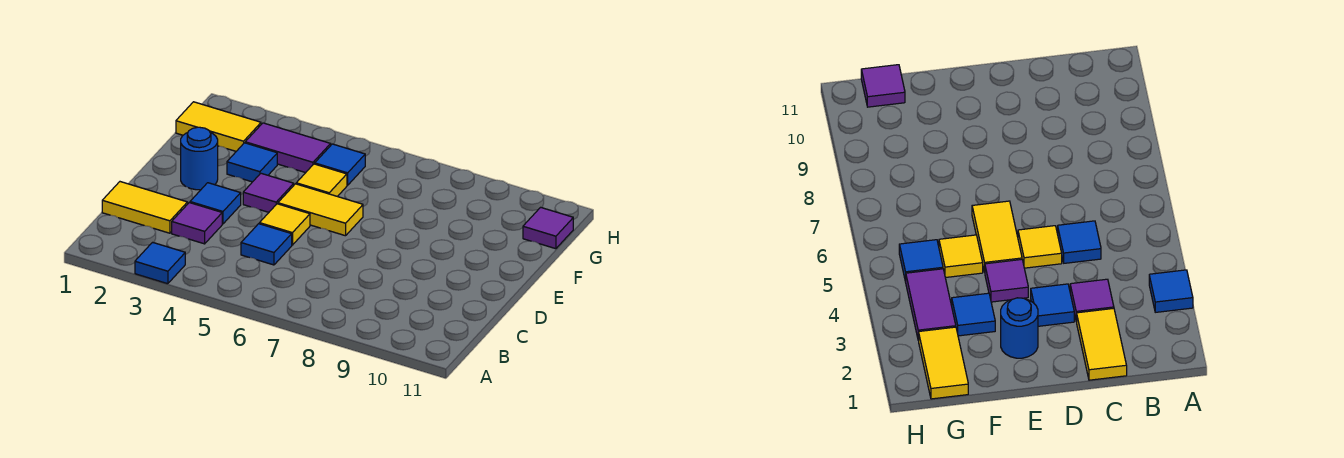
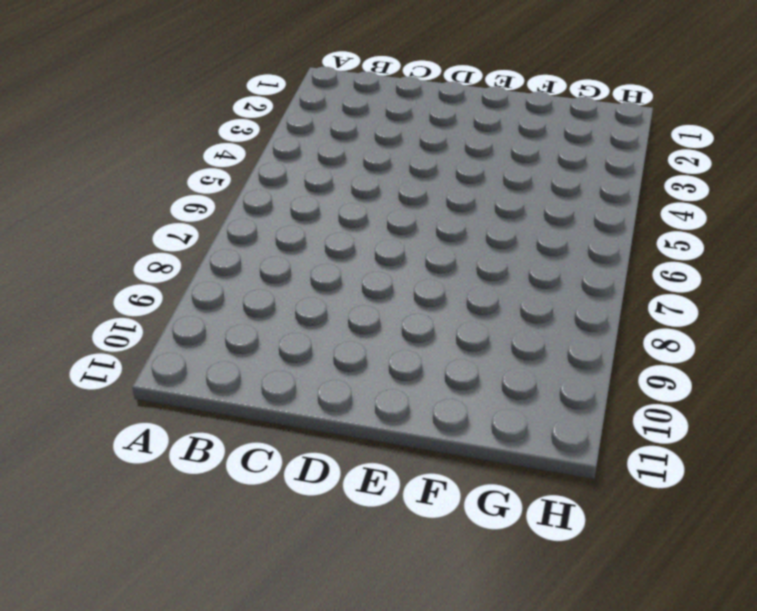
none -> blue 1x1 tile [135,242,185,284]
none -> yellow 1x2 tile [102,182,188,233]
none -> purple 1x1 tile [172,203,222,244]

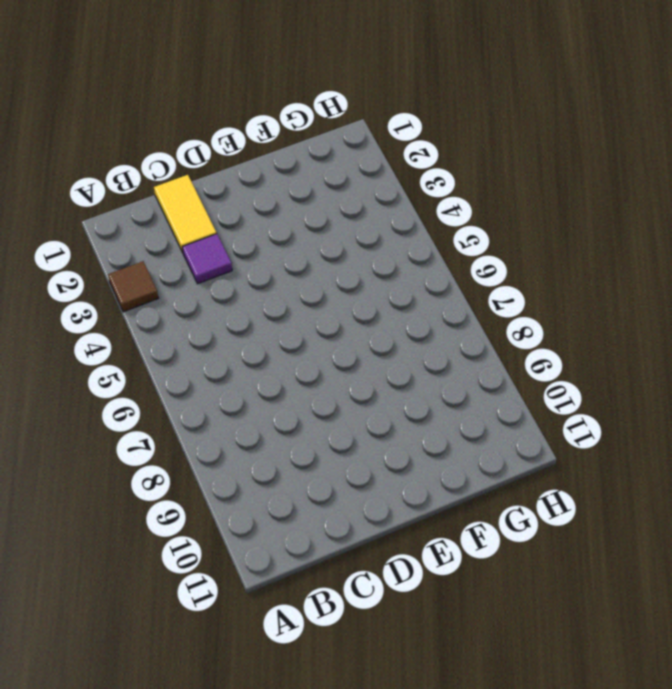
brown 1x1 tile [108,261,158,312] -> blue 1x1 tile [135,242,185,284]
none -> blue 1x1 tile [241,224,292,265]
none -> blue 1x1 tile [190,183,241,224]
none -> yellow 1x1 tile [259,204,310,245]

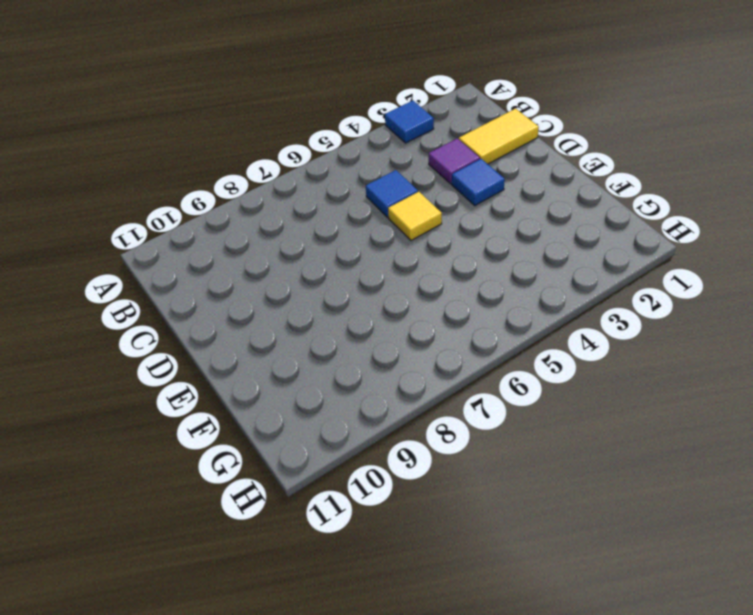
none -> blue 1x1 round brick [181,127,218,190]
none -> purple 1x1 tile [243,173,294,212]
none -> yellow 1x2 tile [278,184,363,236]

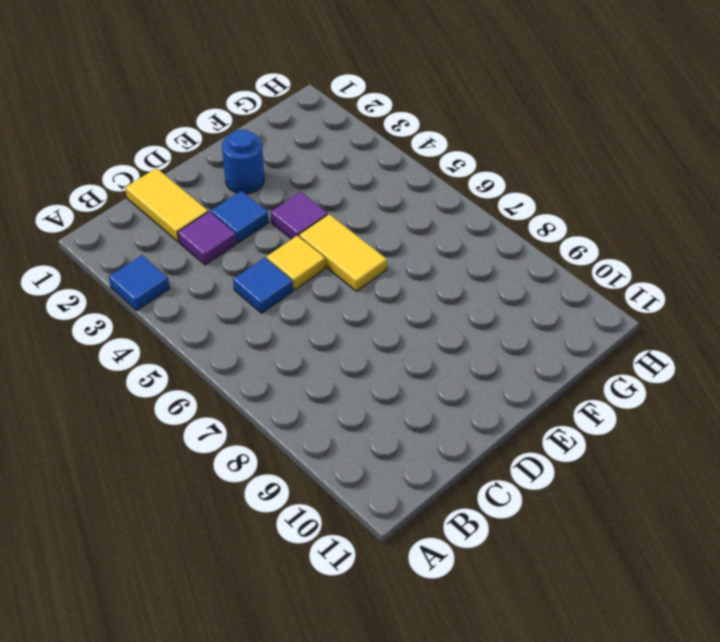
none -> blue 1x1 tile [227,143,277,182]
none -> yellow 1x1 tile [296,164,347,197]
none -> yellow 1x2 tile [176,102,261,151]

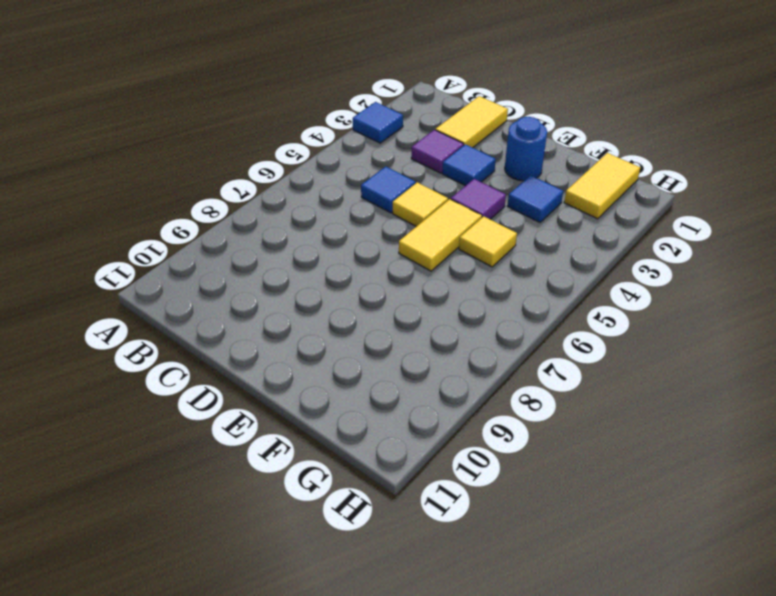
none -> purple 1x2 tile [245,123,331,173]
none -> blue 1x1 tile [315,144,365,185]
none -> purple 1x1 tile [523,207,573,249]

